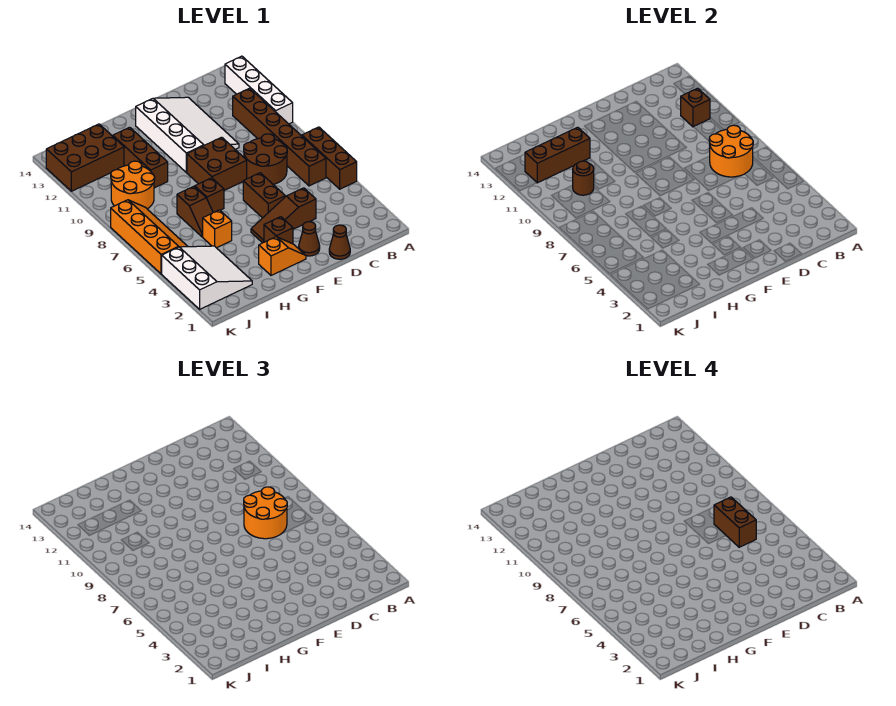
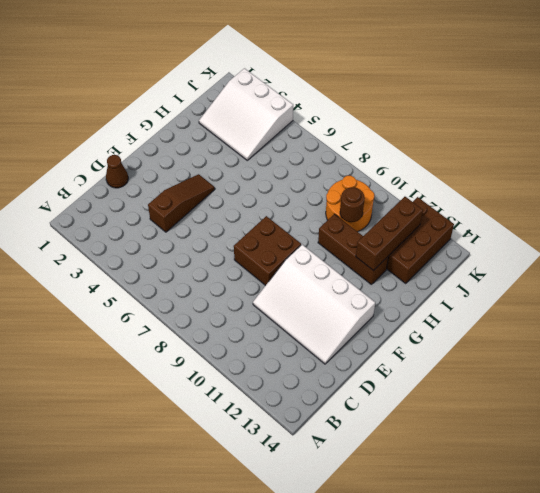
none -> brown 1x3 brick [302,127,357,189]
none -> white 1x4 brick [225,56,293,124]
none -> brown 1x6 brick [233,88,326,186]

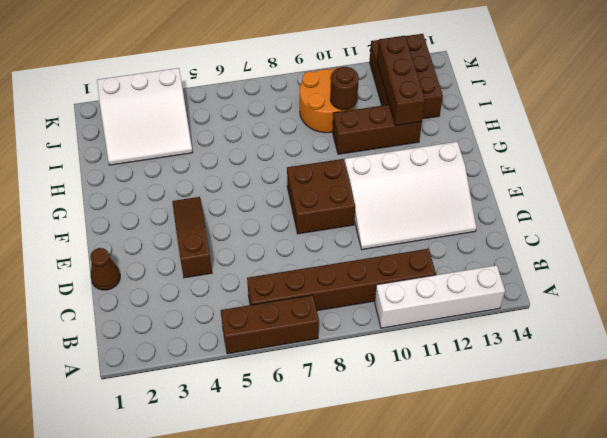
none -> brown 2x2 round brick [244,134,287,185]
none -> brown 1x1 cone [299,222,320,256]
none -> brown 1x2 brick [243,173,285,218]

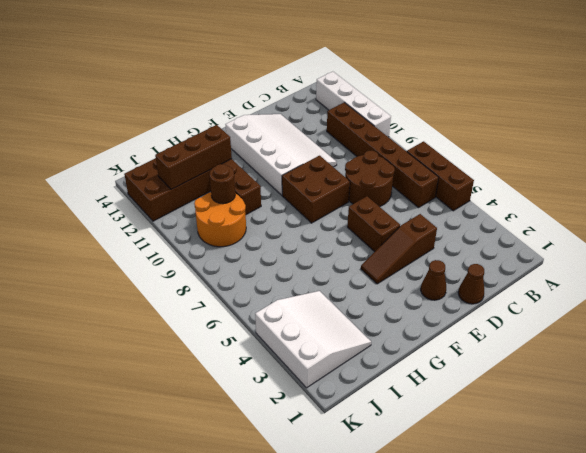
none -> orange 1x2 slope [259,237,306,275]
none -> brown 1x1 brick [264,217,293,244]
none -> brown 1x1 brick [195,178,224,212]

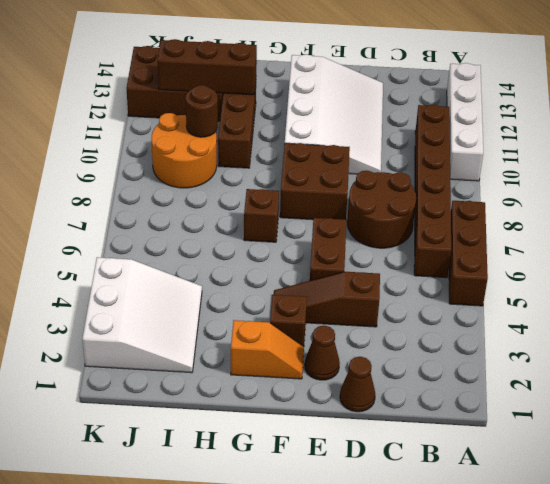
none -> orange 1x1 brick [203,210,232,248]
none -> brown 1x2 slope [177,186,213,237]
none -> orange 2x4 slope [111,200,188,274]

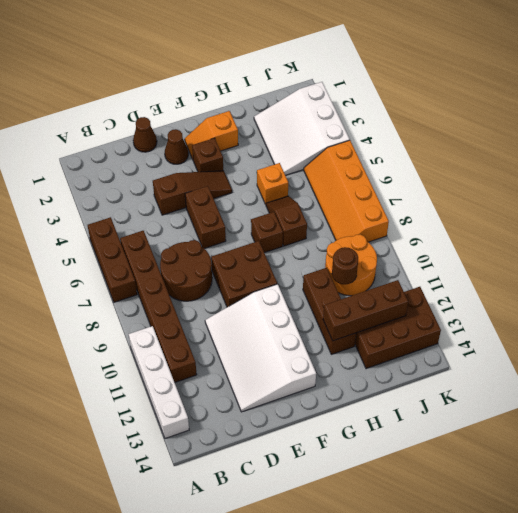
none -> orange 2x2 round brick [709,125,753,177]
none -> brown 1x1 brick [681,88,710,127]
none -> orange 2x2 round brick [244,487,287,539]

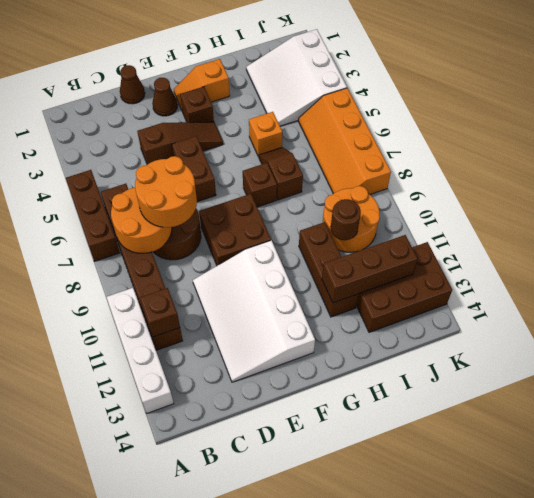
none -> brown 1x2 brick [714,497,756,547]

